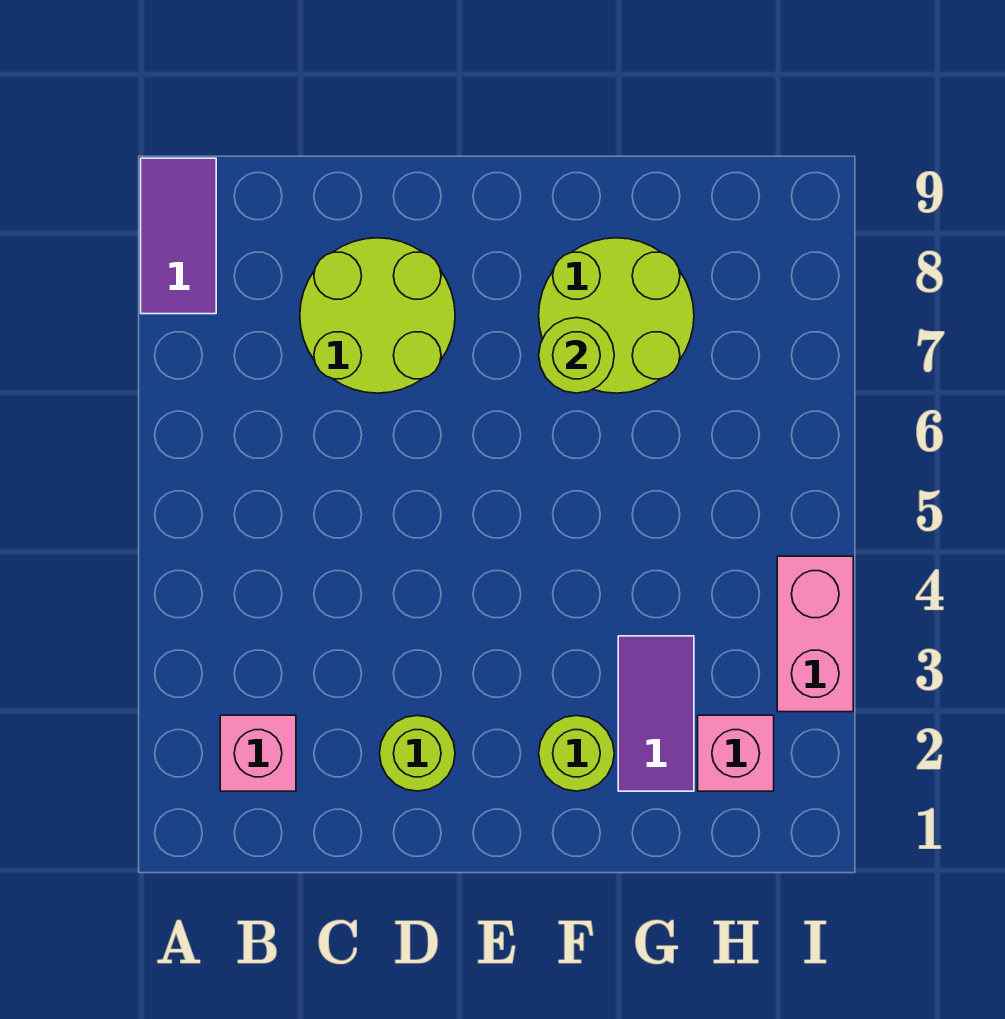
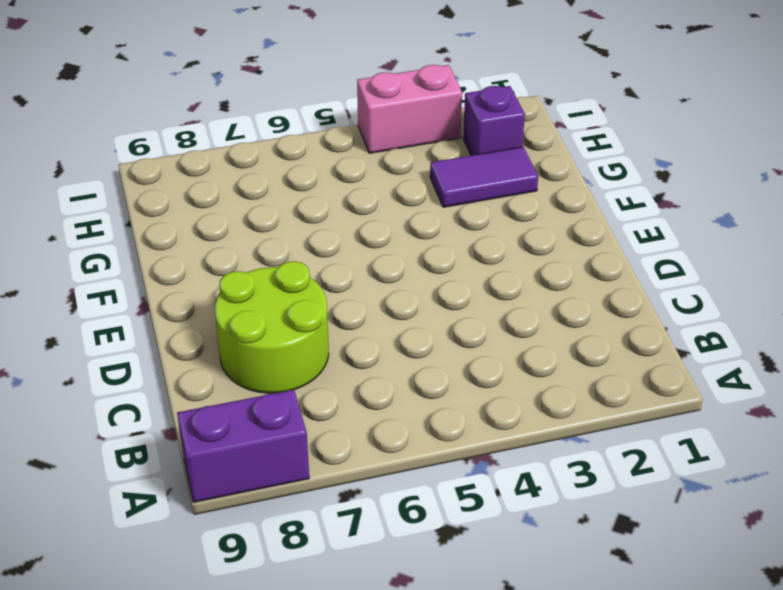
purple 1x2 brick [177,390,309,502] -> purple 1x2 tile [141,158,216,314]
purple 1x1 brick [463,86,525,155] -> pink 1x1 brick [698,715,774,791]
none -> pink 1x1 brick [220,715,296,791]
none -> lime 1x1 round brick [379,715,455,791]

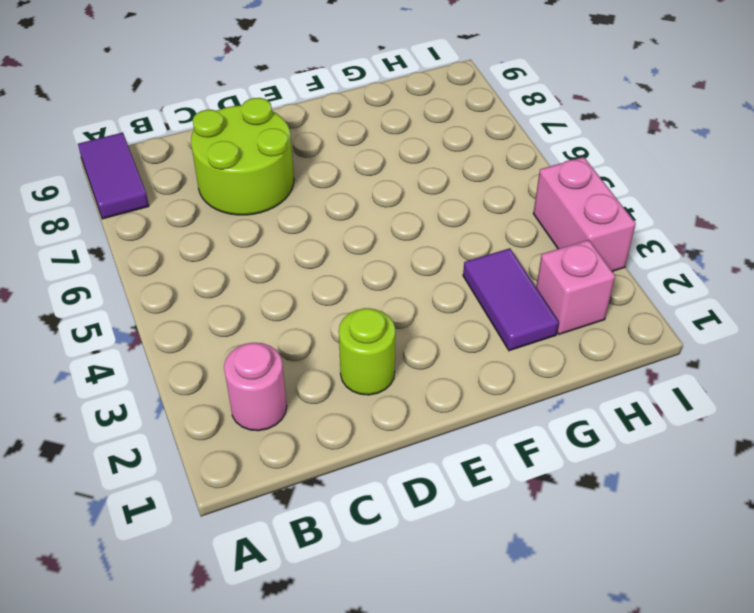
pink 1x1 round brick [224,343,287,431] -> pink 1x1 brick [220,715,296,791]
none -> lime 1x1 round brick [539,715,614,791]
none -> lime 2x2 round brick [539,238,694,393]

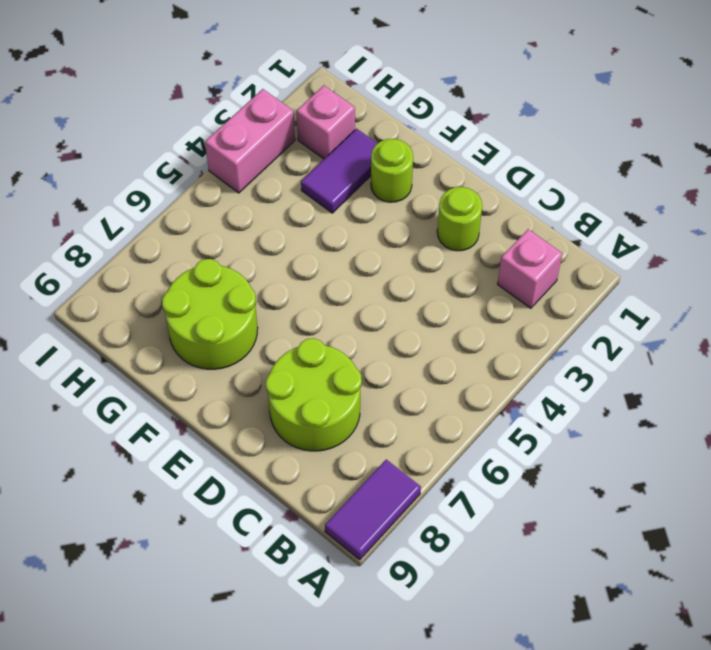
none -> lime 1x1 round brick [539,318,614,393]

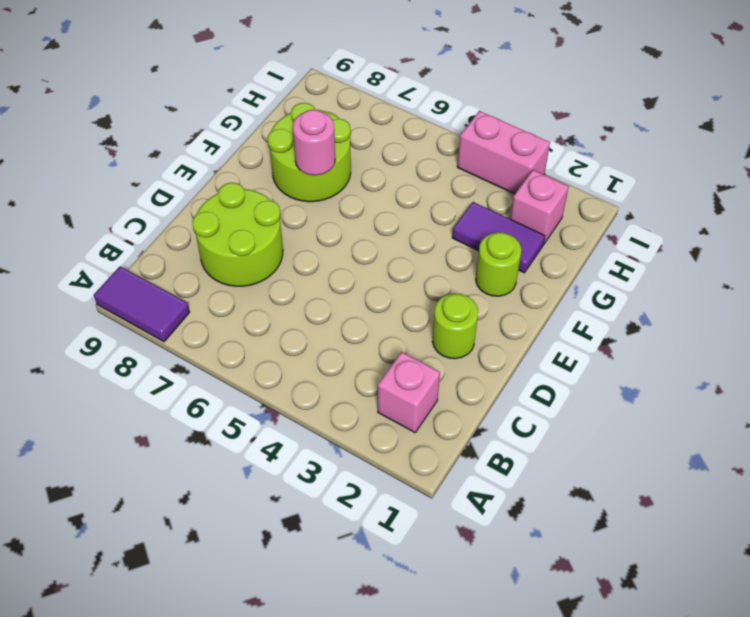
pink 1x1 round brick [293,110,335,175] -> lime 1x1 round brick [539,318,614,393]

